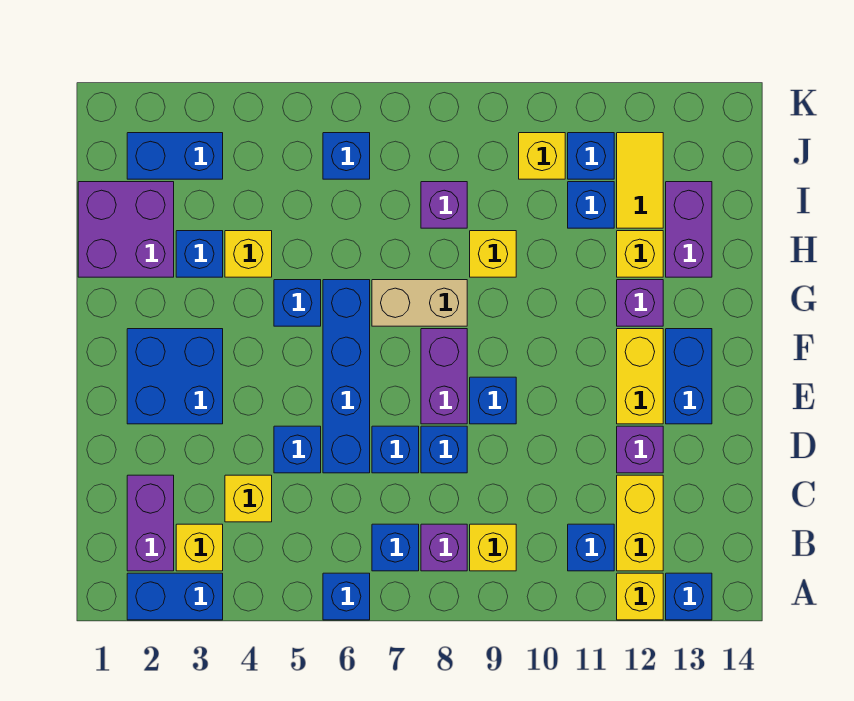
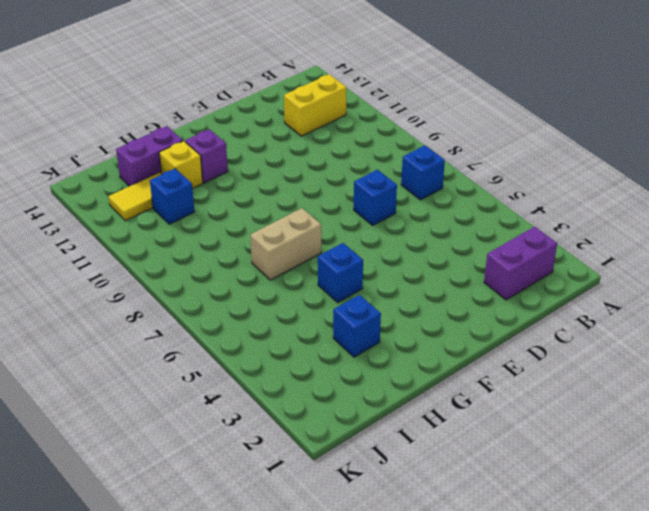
tan 1x2 brick [250,208,321,280] -> tan 1x2 brick turned to [372,280,467,326]
none -> blue 1x2 brick [127,573,223,620]
none -> blue 1x1 brick [323,573,370,620]
none -> yellow 1x1 brick [617,573,663,620]
none -> blue 1x1 brick [666,573,712,620]

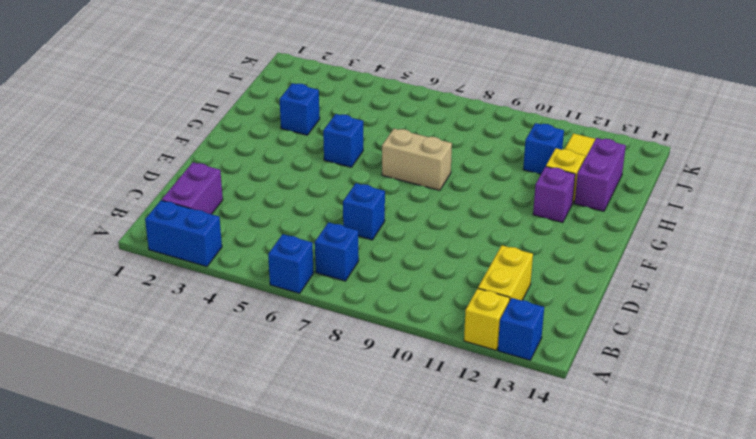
none -> yellow 1x1 brick [176,524,223,571]
none -> purple 1x1 brick [421,524,467,571]
none -> yellow 1x1 brick [470,524,516,571]
none -> blue 1x1 brick [568,524,614,571]

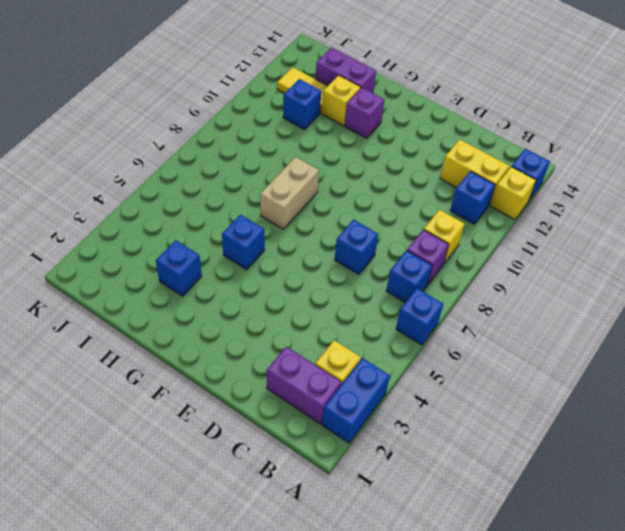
none -> yellow 1x1 brick [225,475,272,522]
none -> blue 1x1 brick [274,426,321,473]
none -> blue 1x4 brick [323,280,370,473]
none -> blue 1x1 brick [421,426,467,473]

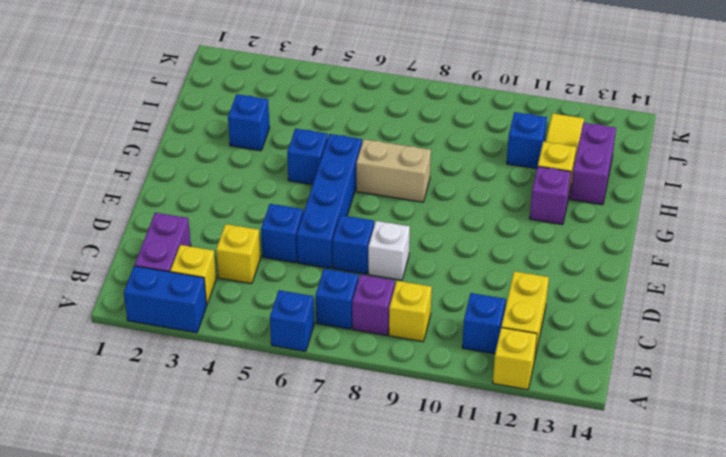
white 1x1 brick [368,221,410,280] -> blue 1x1 brick [421,426,467,473]
none -> blue 1x1 brick [666,573,712,620]
none -> purple 1x1 brick [617,426,663,473]
none -> blue 2x2 brick [127,329,223,424]
none -> purple 1x2 brick [421,329,467,424]

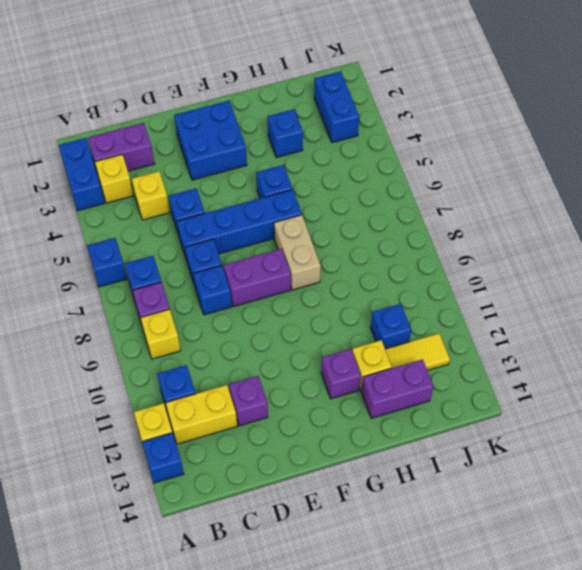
none -> blue 1x1 brick [470,377,516,424]
none -> yellow 1x2 brick [617,329,663,424]
none -> blue 1x2 brick [666,329,712,424]
none -> purple 2x2 brick [78,182,174,277]

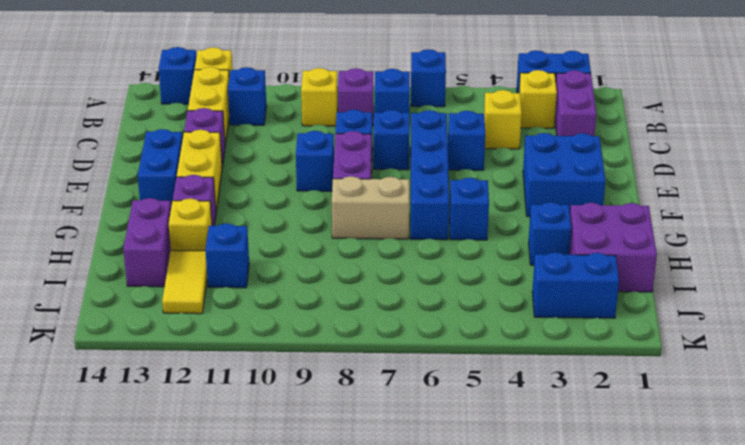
none -> yellow 1x1 brick [225,231,272,277]
none -> yellow 1x1 brick [470,231,516,277]
none -> purple 1x1 brick [421,182,467,228]
none -> blue 1x1 brick [323,133,370,179]

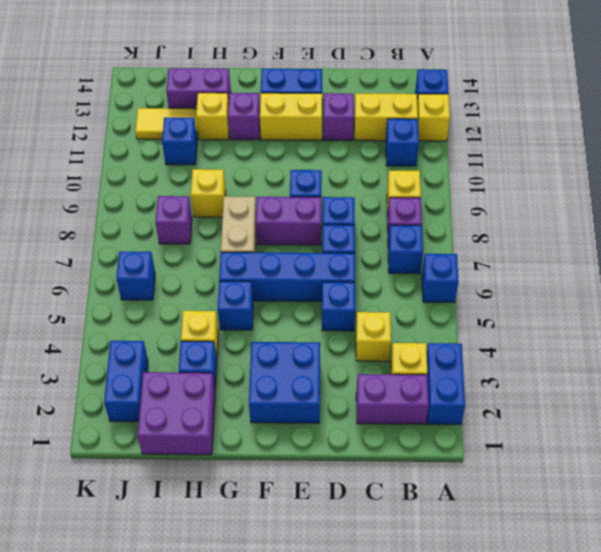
none -> yellow 1x1 brick [519,133,565,179]
none -> blue 1x1 brick [568,133,614,179]

